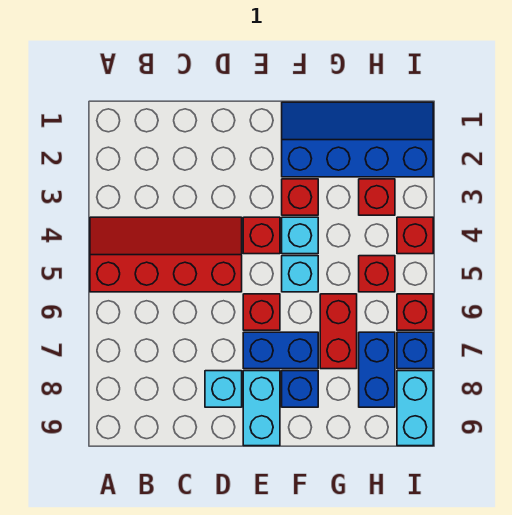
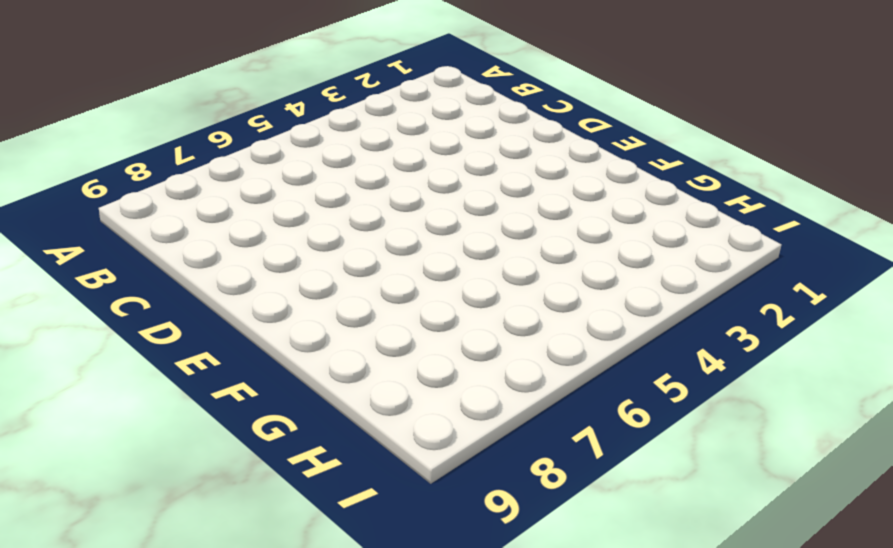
none -> red 2x4 slope [90,217,242,292]
none -> cyan 1x1 brick [205,371,242,407]
none -> red 1x1 brick [243,217,280,254]

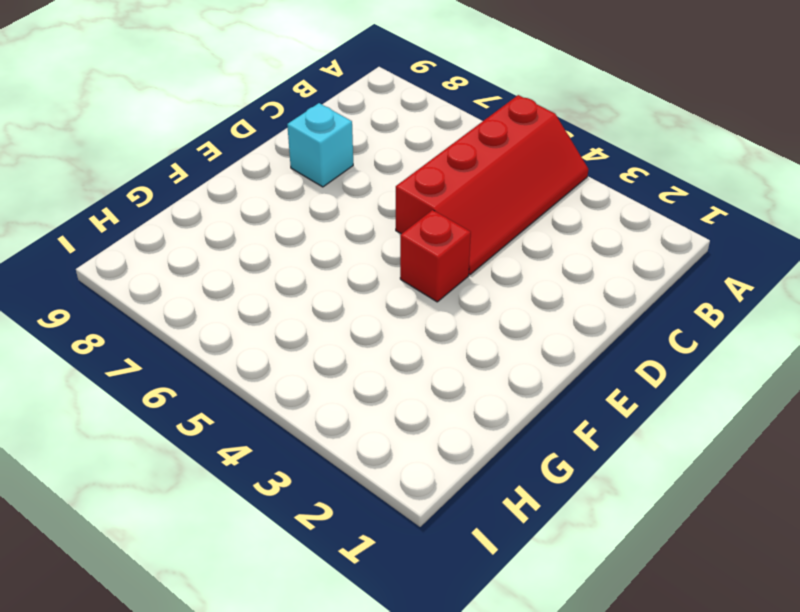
none -> red 1x1 brick [243,294,280,330]
none -> blue 1x2 brick [243,332,318,369]
none -> cyan 1x2 brick [243,371,280,446]

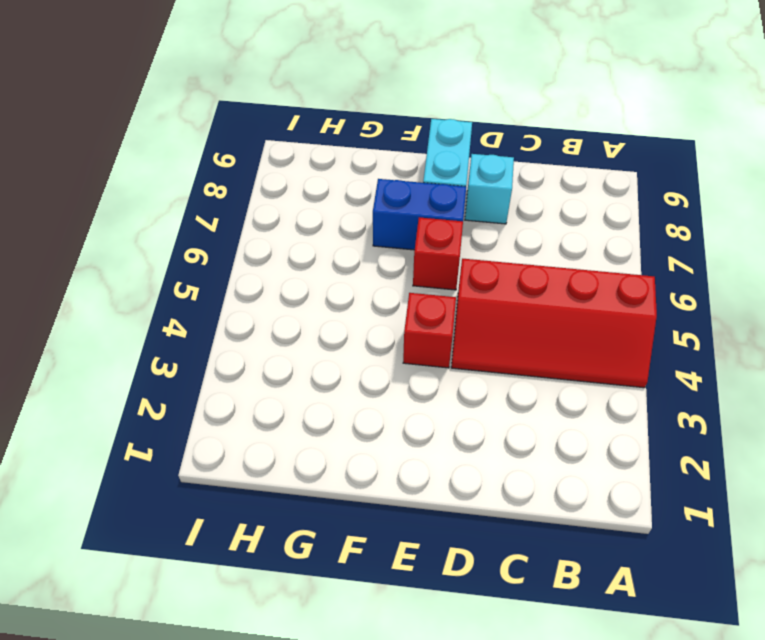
none -> blue 2x4 slope [282,102,433,177]
none -> red 1x1 brick [282,179,318,215]
none -> cyan 1x1 brick [282,217,318,254]

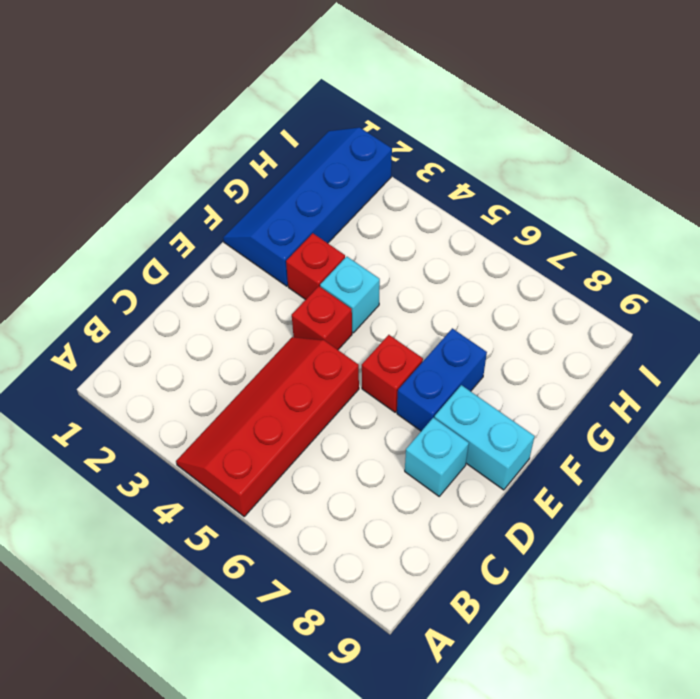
none -> cyan 1x1 brick [282,256,318,292]
none -> blue 1x1 brick [282,371,318,407]
none -> red 1x2 brick [320,294,357,369]

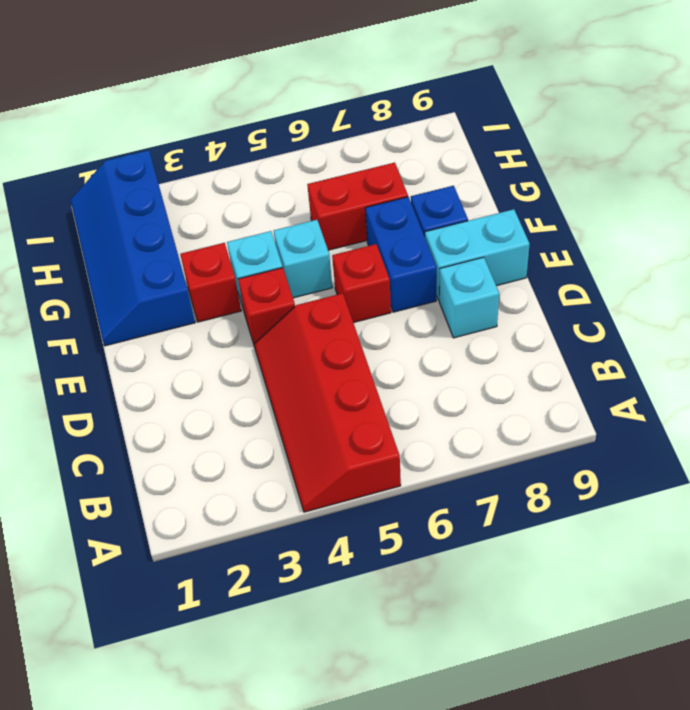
none -> red 1x1 brick [359,179,395,215]
none -> red 1x1 brick [359,256,395,292]
none -> blue 1x2 brick [359,332,395,407]

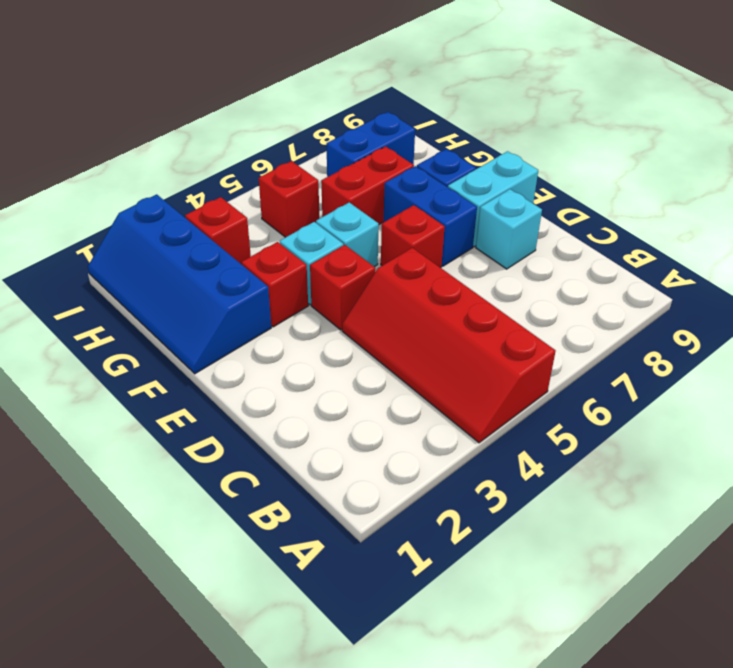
none -> red 1x1 brick [397,217,433,254]
none -> red 1x1 brick [397,294,433,330]
none -> blue 1x1 brick [397,332,433,369]

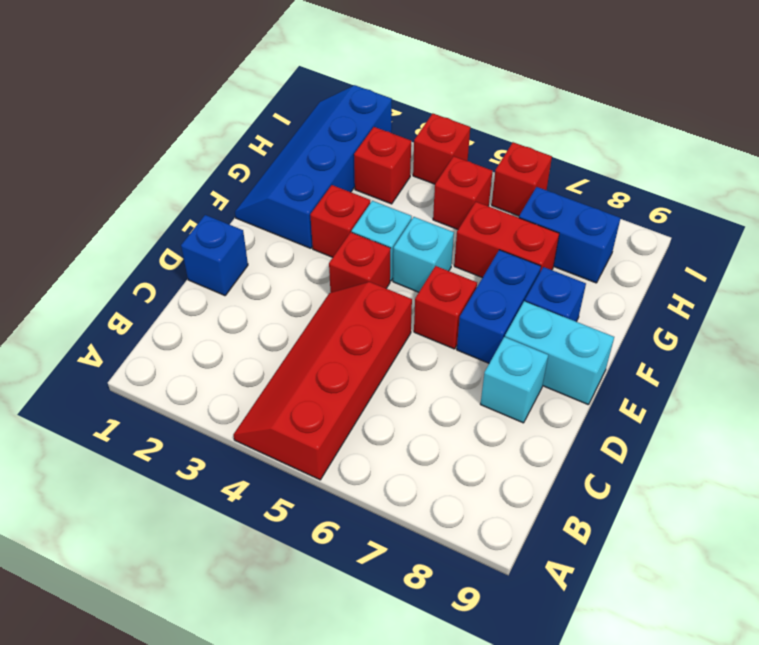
blue 1x1 brick [181,215,248,296] -> blue 1x1 brick moved to [397,332,433,369]
none -> cyan 1x2 brick [397,371,433,446]

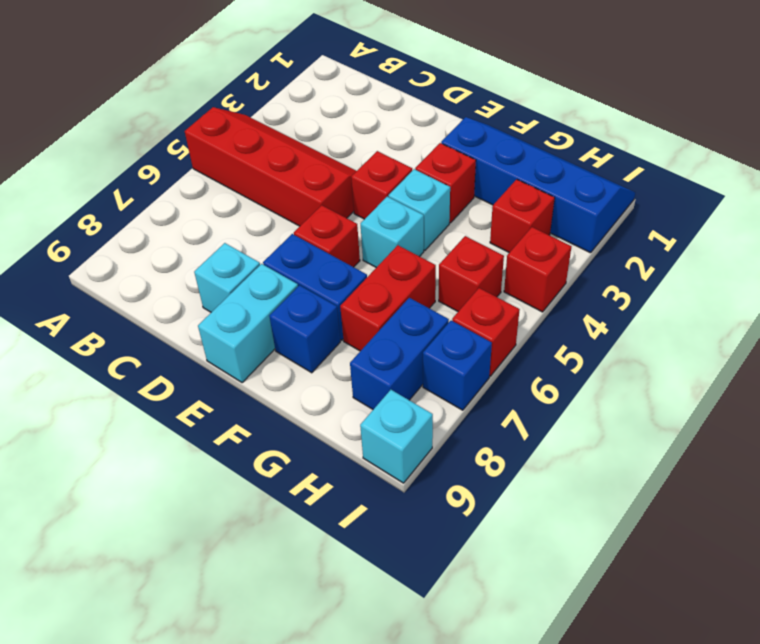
cyan 1x1 brick [360,390,433,483] -> cyan 1x2 brick [397,371,433,446]

